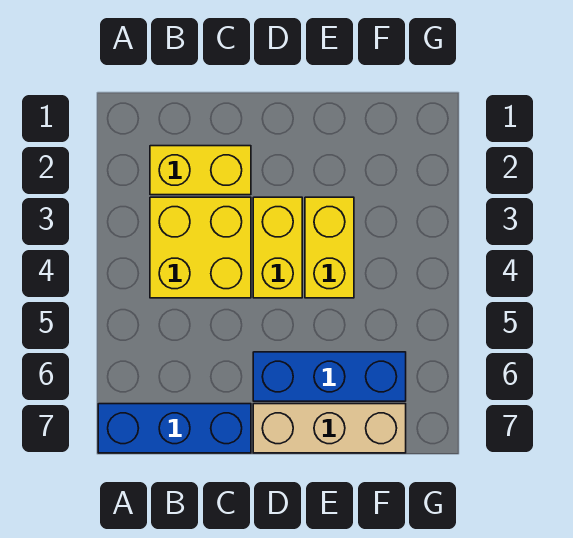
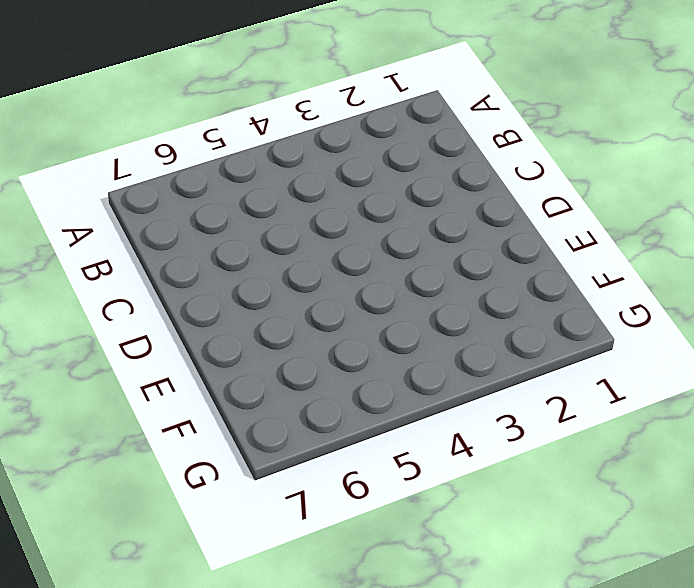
none -> blue 1x3 brick [98,404,251,453]
none -> yellow 1x2 brick [150,146,251,195]

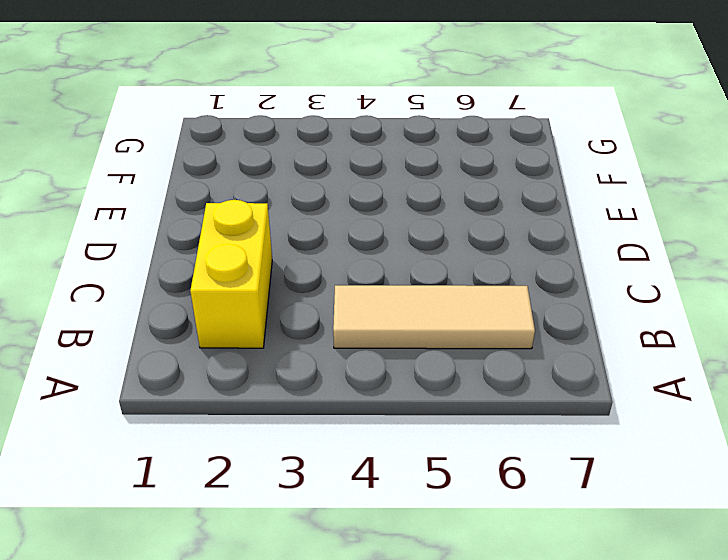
tan 1x3 tile [333,285,535,349] -> yellow 2x2 brick [150,197,251,298]
none -> blue 1x3 brick [98,404,251,453]
none -> yellow 1x2 brick [253,197,302,298]

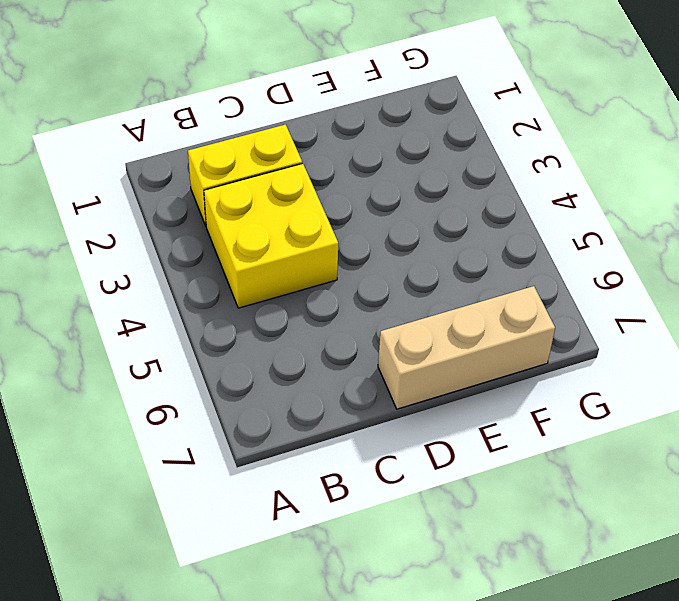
none -> blue 1x3 brick [98,404,251,453]
none -> yellow 1x2 brick [253,197,302,298]

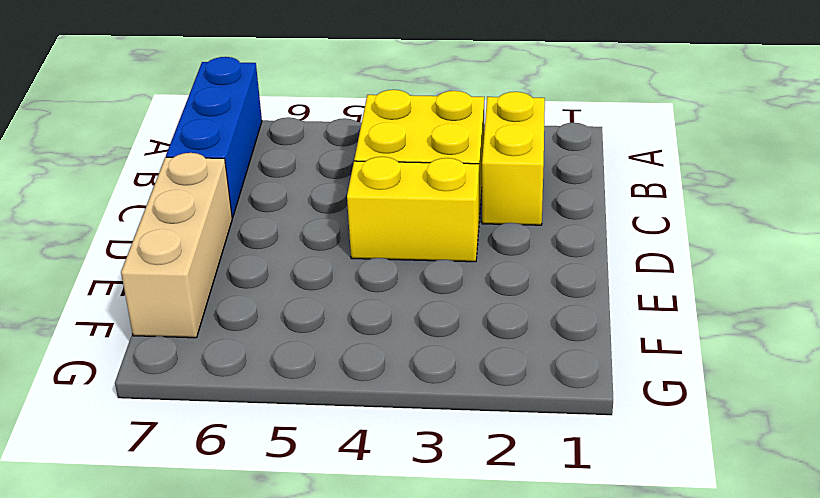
none -> blue 1x3 brick [253,352,406,401]
none -> yellow 1x2 brick [305,197,354,298]

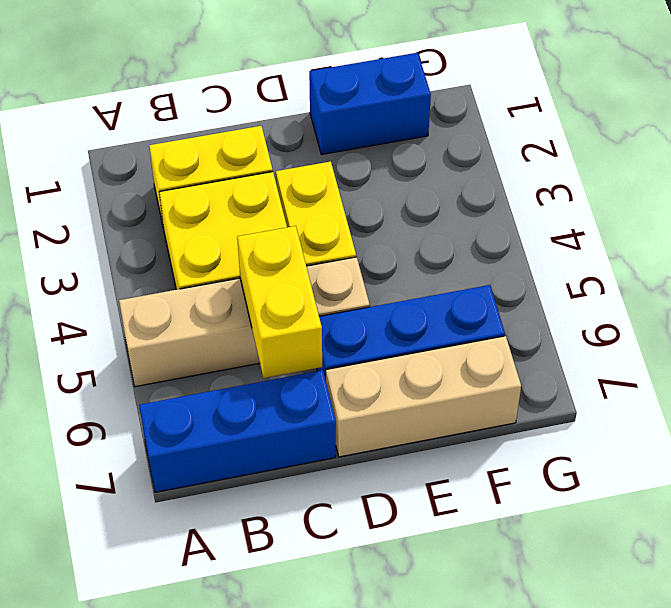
tan 1x4 brick [119,257,370,387] -> none
yellow 1x2 brick [237,226,322,378] -> yellow 1x2 brick moved to [305,197,354,298]
blue 1x2 brick [309,53,431,155] -> none

